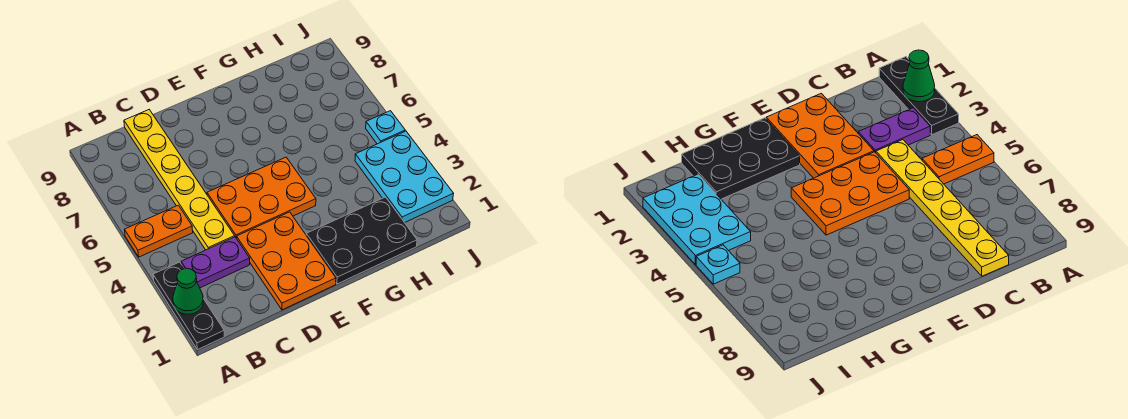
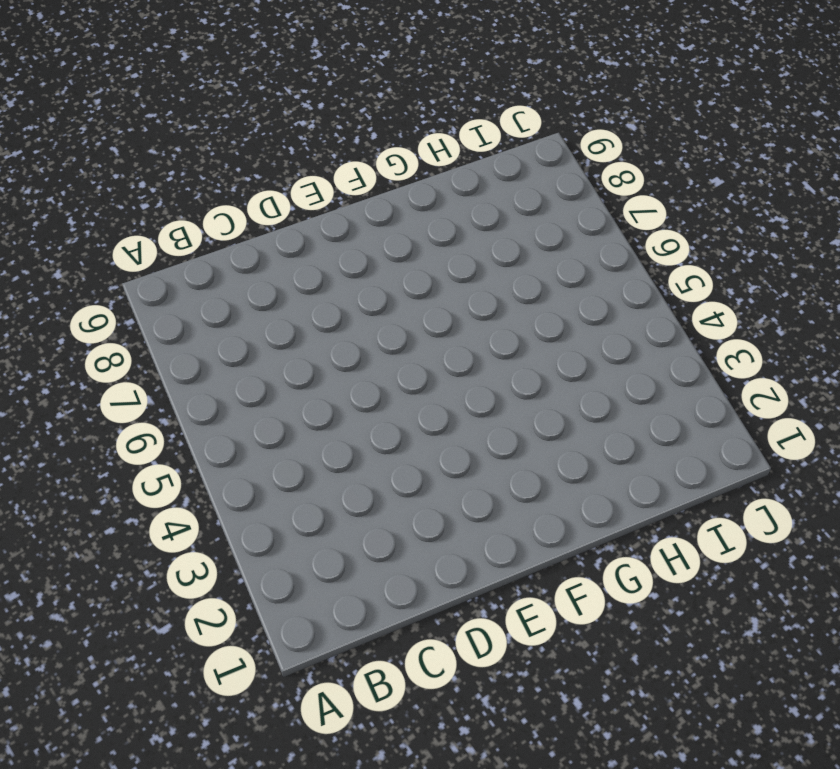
none -> black 1x3 plate [153,262,224,350]
none -> orange 1x2 plate [125,205,193,257]

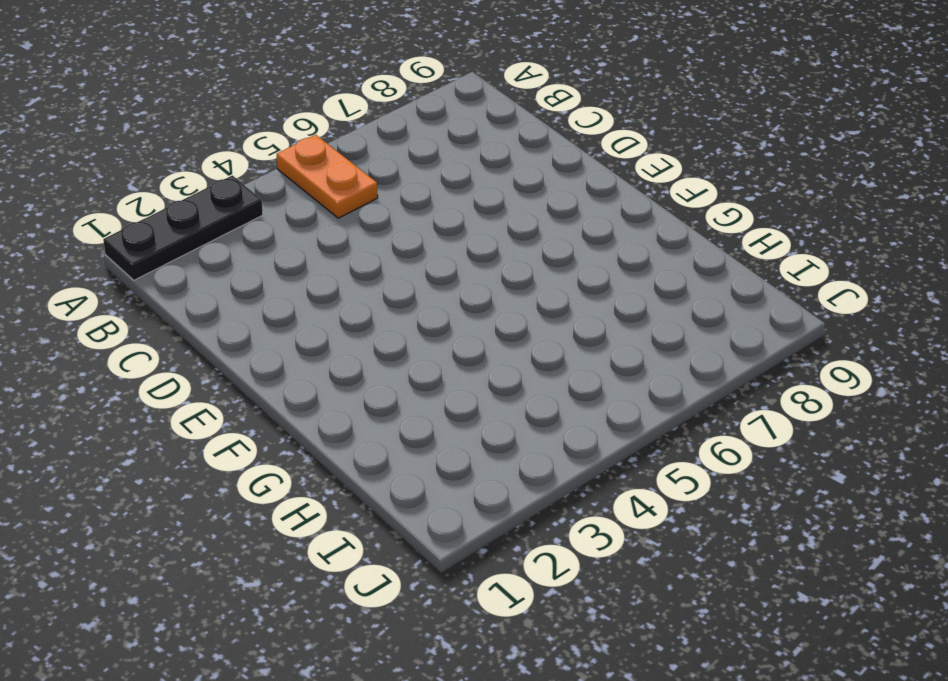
none -> purple 1x2 plate [181,237,250,288]
none -> yellow 1x6 plate [124,110,235,250]

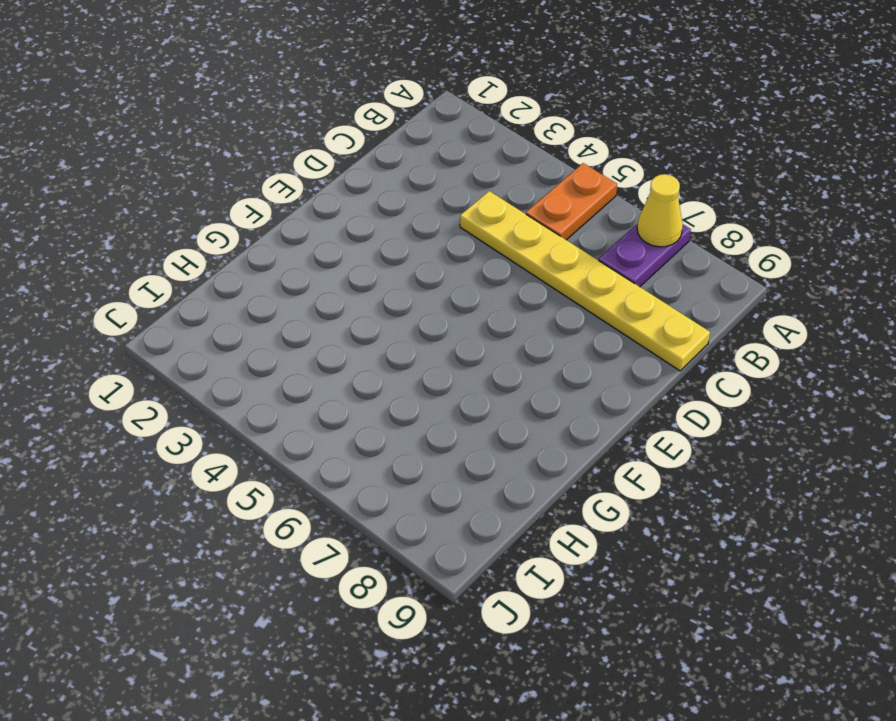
purple 1x2 plate [599,224,691,287] -> purple 1x2 plate moved to [181,237,250,288]
yellow 1x1 cone [637,174,683,247] -> none
none -> black 1x3 plate [153,262,224,350]
none -> orange 2x3 plate [237,212,336,310]

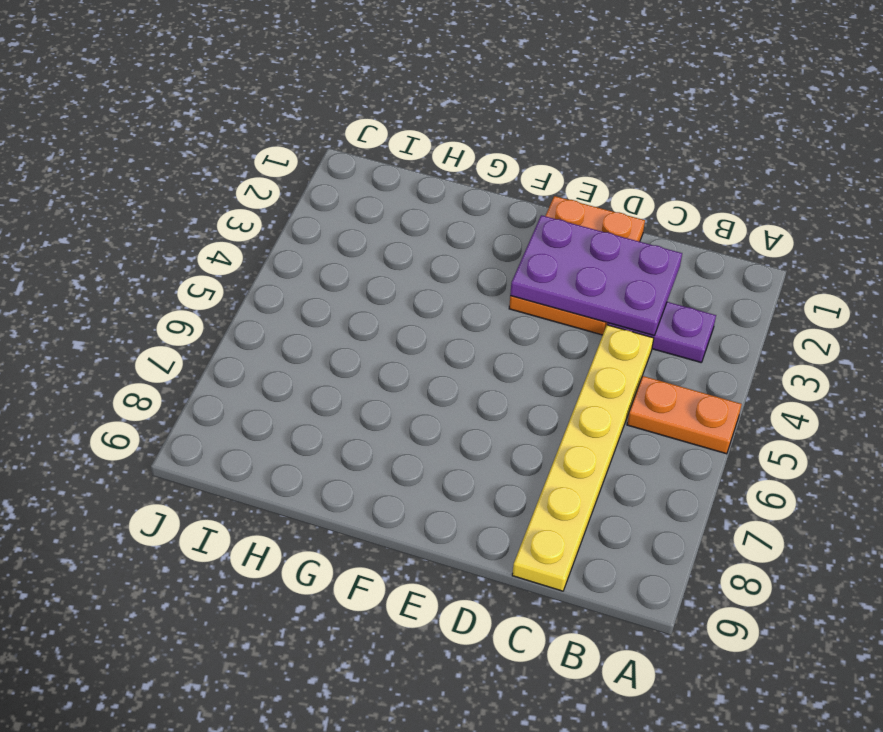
purple 2x3 plate [510,215,682,336] -> none
none -> black 1x3 plate [153,262,224,350]
none -> orange 2x3 plate [207,157,316,238]

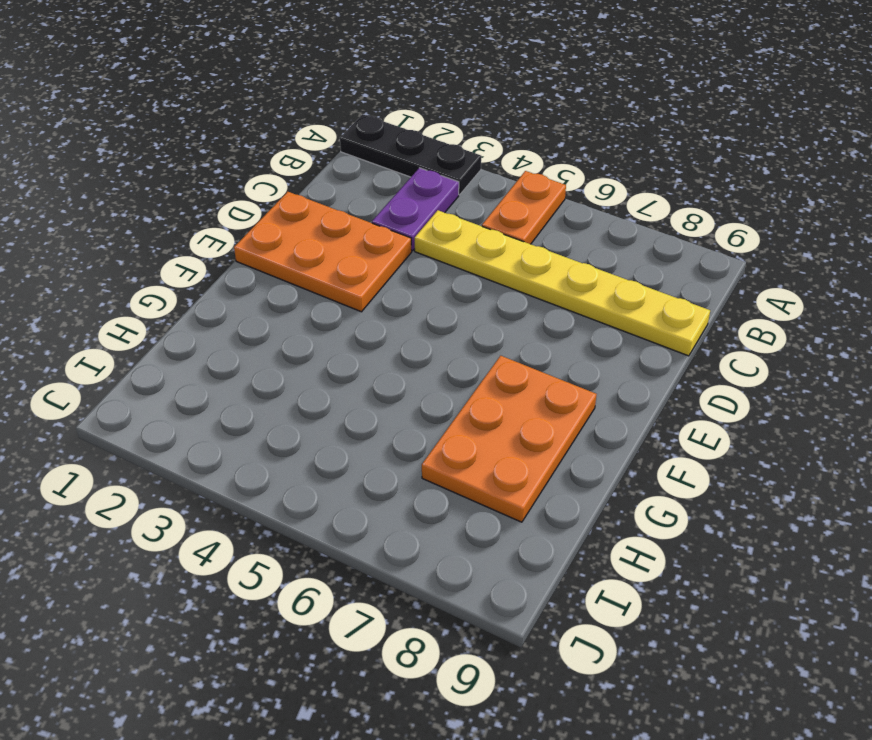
orange 2x3 plate [422,356,597,522] -> orange 2x3 plate moved to [207,157,316,238]
none -> black 2x3 plate [306,197,417,284]
none -> cyan 2x3 plate [355,131,454,223]

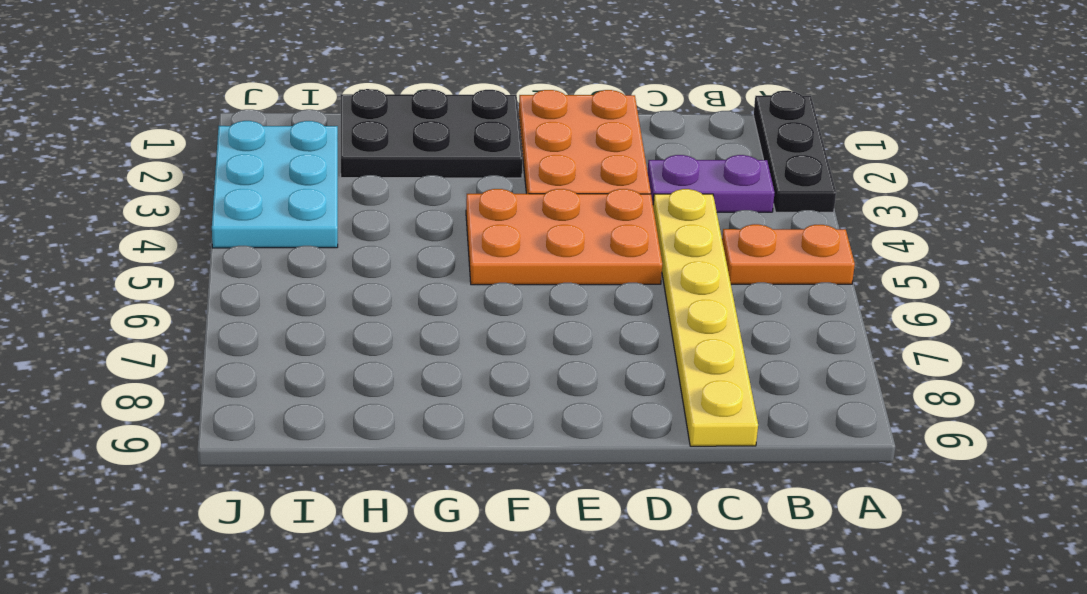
none -> cyan 1x1 plate [366,111,405,144]
none -> green 1x1 cone [173,268,203,314]

